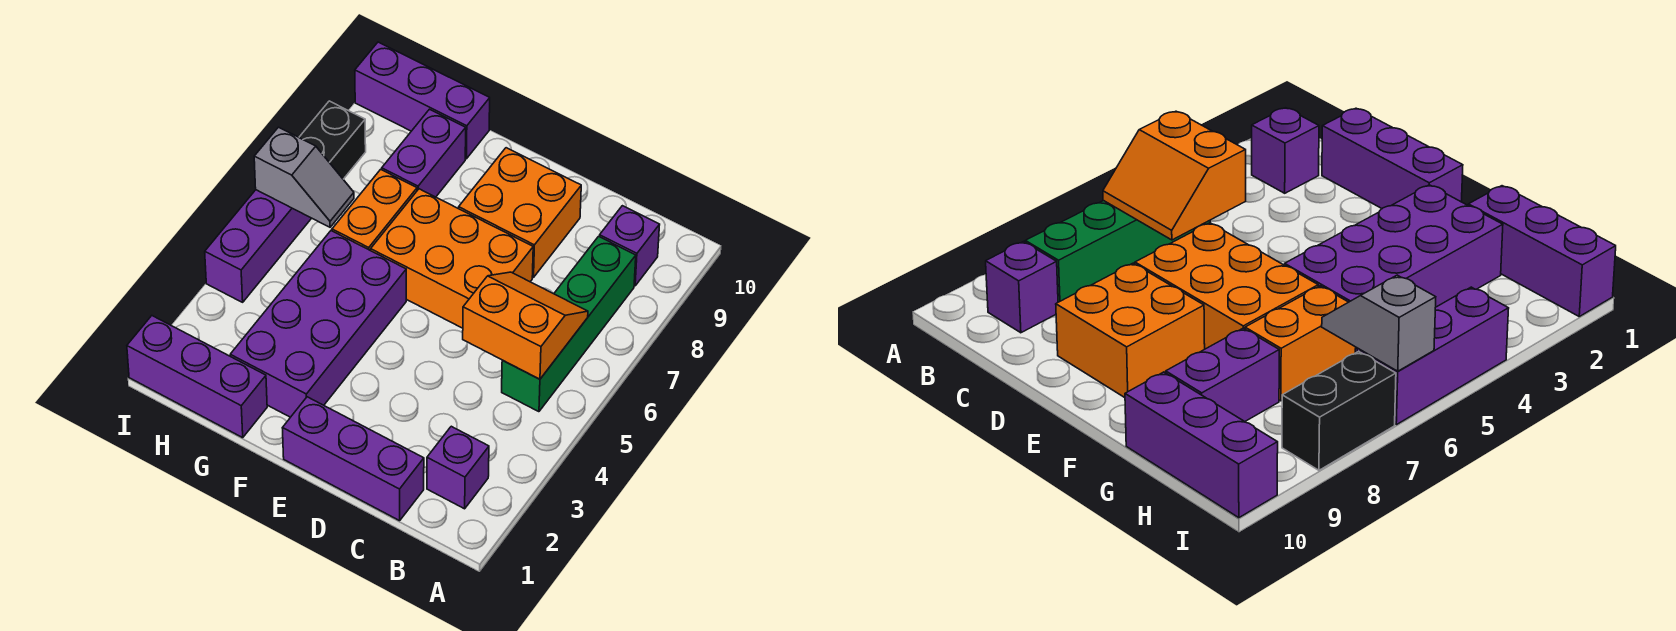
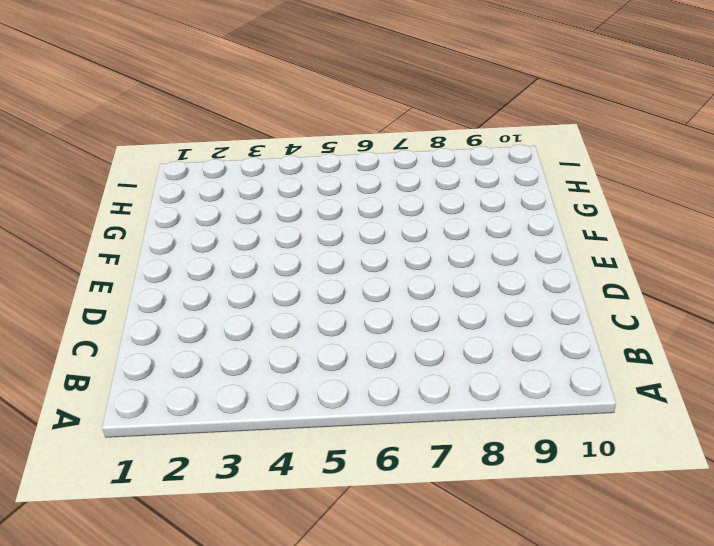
none -> purple 1x1 brick [427,426,489,509]
none -> green 1x4 brick [502,236,636,412]
none -> purple 1x1 brick [599,206,660,286]

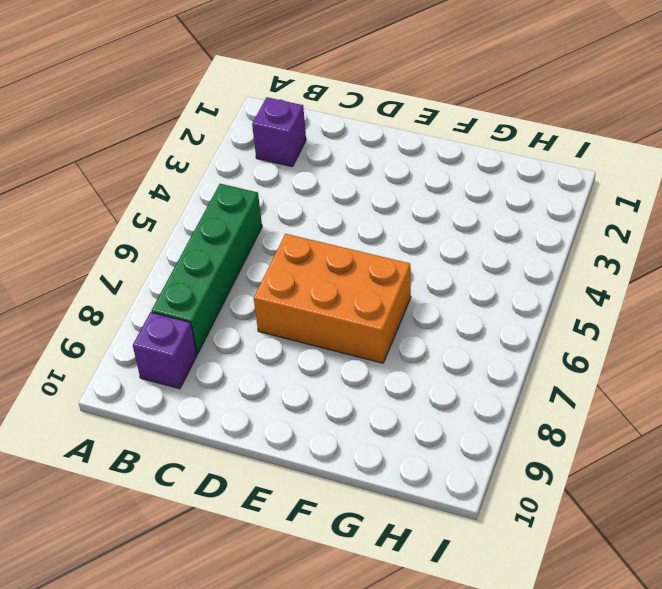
none -> purple 1x3 brick [283,397,424,521]
none -> orange 2x2 brick [459,148,581,277]
none -> purple 2x4 brick [230,231,406,417]

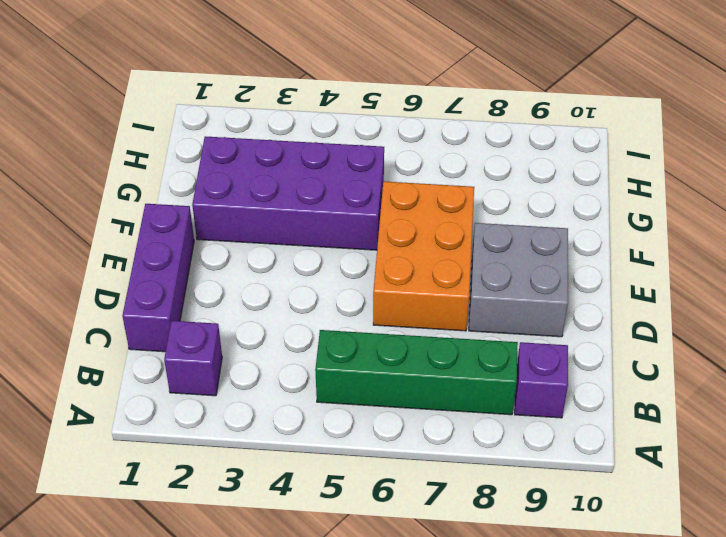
grey 2x2 brick [469,223,568,337] -> orange 2x2 brick [459,148,581,277]
none -> purple 1x3 brick [127,316,267,438]
none -> orange 1x2 brick [332,169,417,251]
none -> purple 1x2 brick [382,109,466,197]

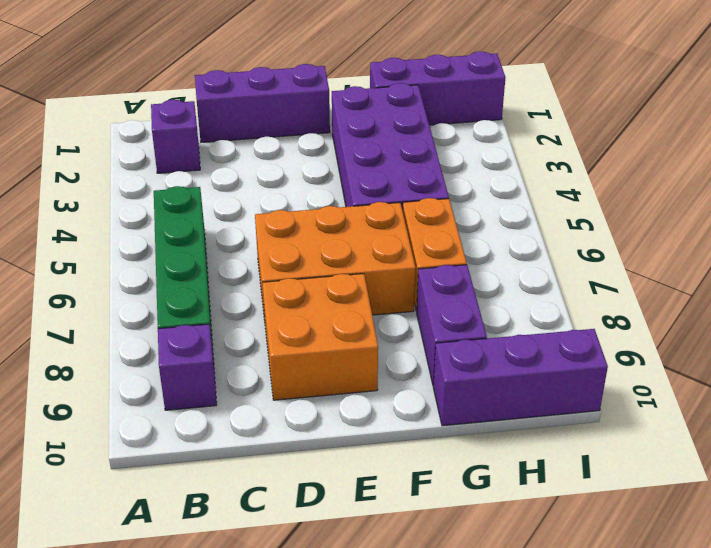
none -> purple 1x3 brick [205,190,311,302]
none -> black 1x2 brick [299,101,366,179]
none -> orange 2x2 slope [463,272,588,379]

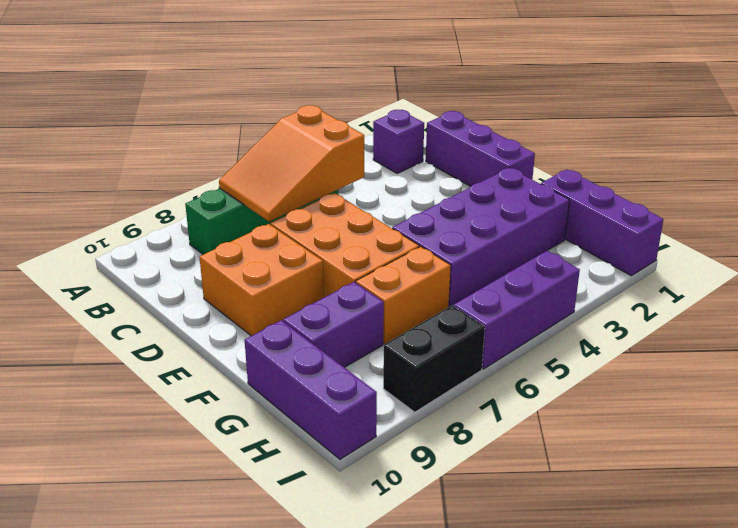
orange 2x3 slope [219,105,364,222] -> orange 2x2 slope [463,272,588,379]
none -> purple 1x1 brick [599,206,660,286]
none -> grey 1x2 slope [254,127,354,227]

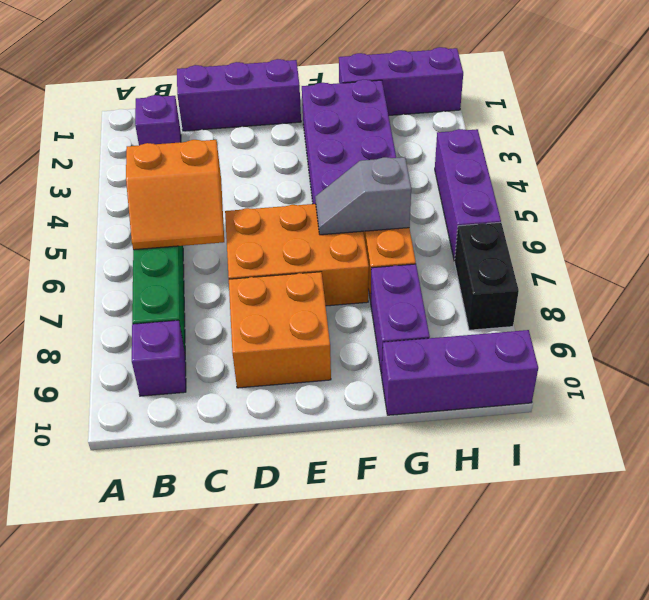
grey 1x2 slope [315,157,411,235] -> grey 1x2 slope moved to [254,127,354,227]

